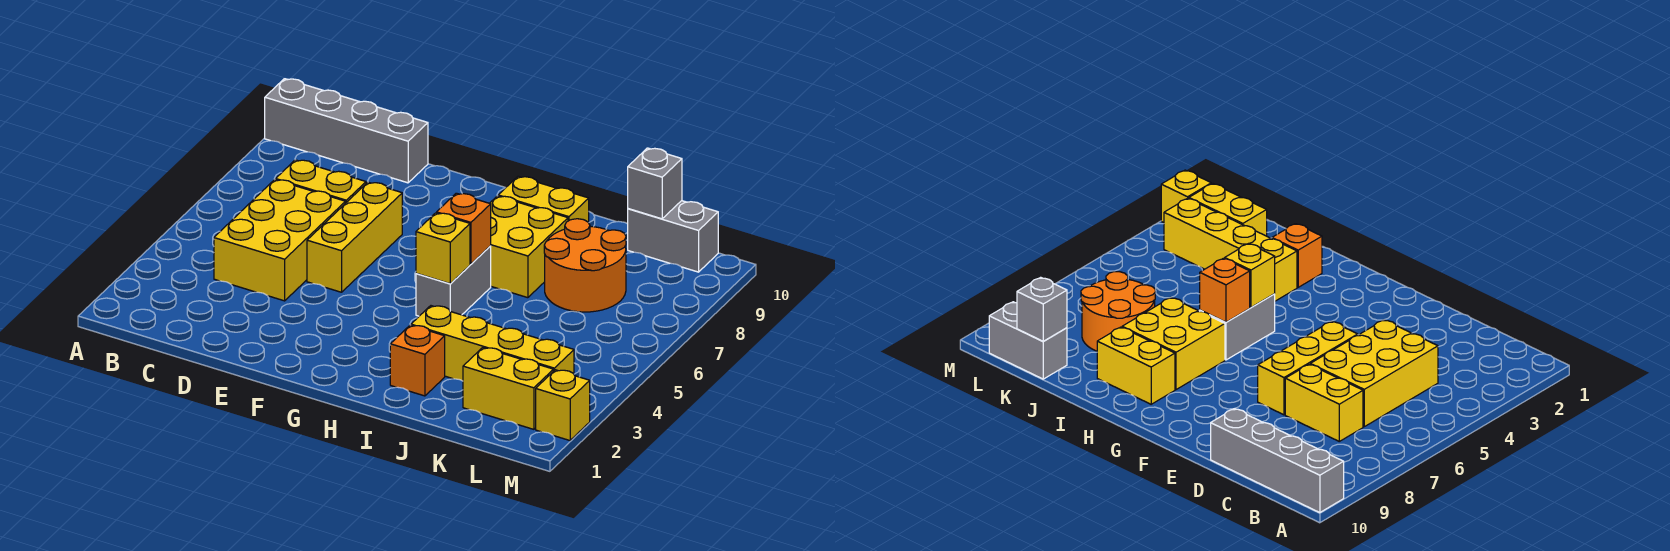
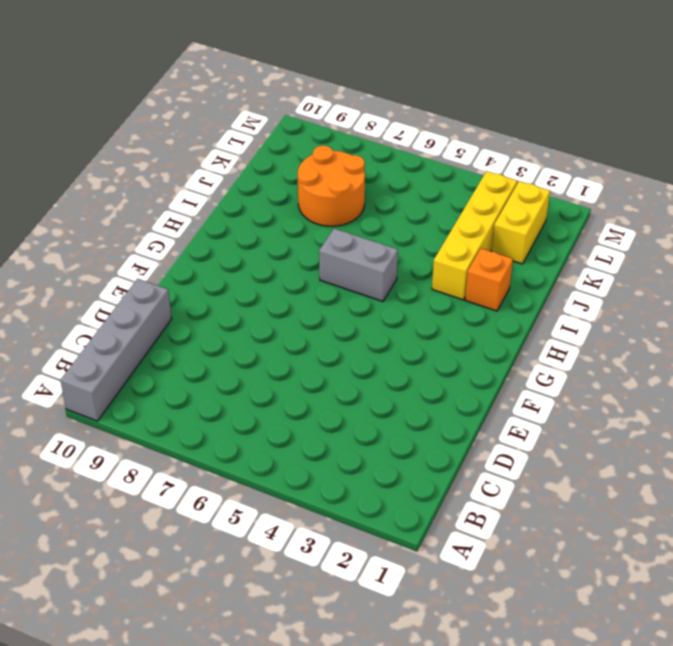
none -> yellow 2x3 brick [214,180,345,301]
none -> yellow 1x2 brick [276,160,366,203]
none -> yellow 1x3 brick [307,182,402,292]

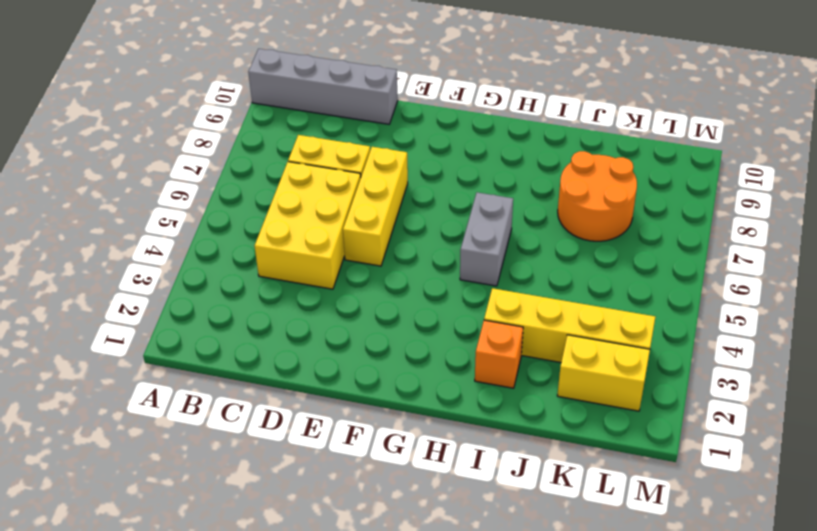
none -> yellow 2x2 brick [490,196,568,298]
none -> yellow 1x2 brick [498,176,589,222]
none -> grey 1x2 brick [628,201,718,272]

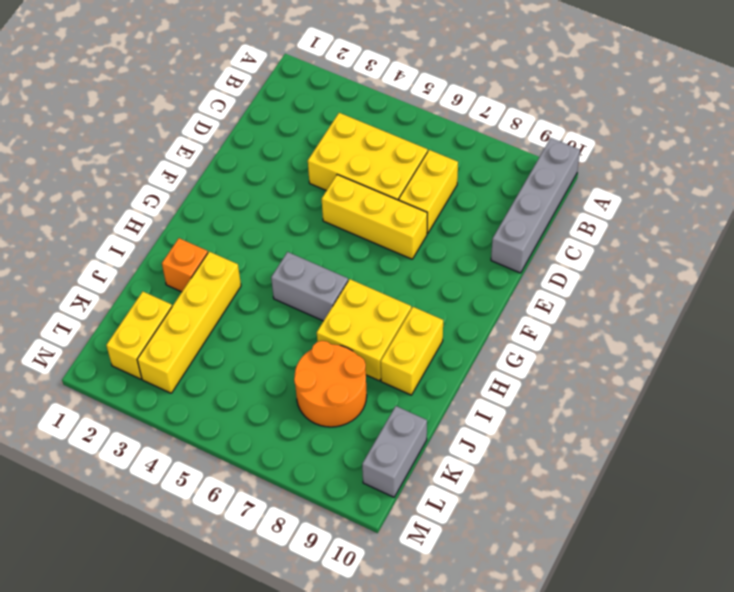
none -> yellow 1x1 brick [536,370,590,441]
none -> yellow 1x1 brick [416,213,470,284]
none -> orange 1x1 brick [437,193,491,264]

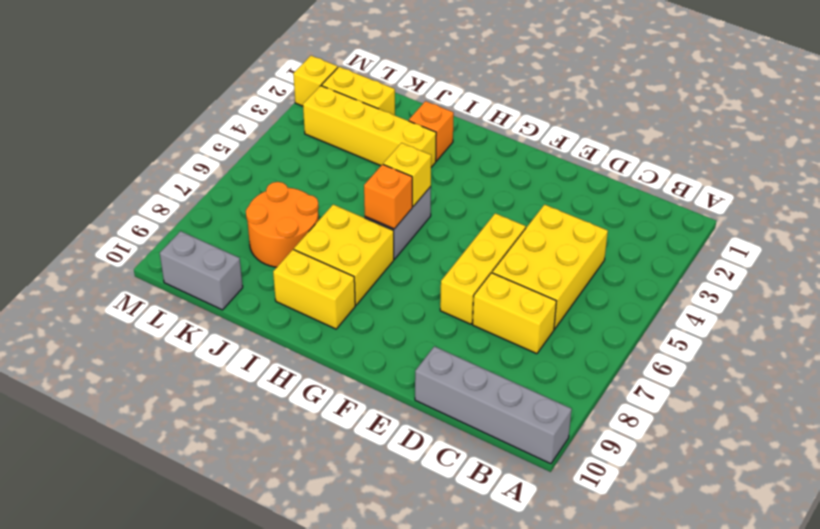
none -> grey 1x1 brick [628,148,682,219]

